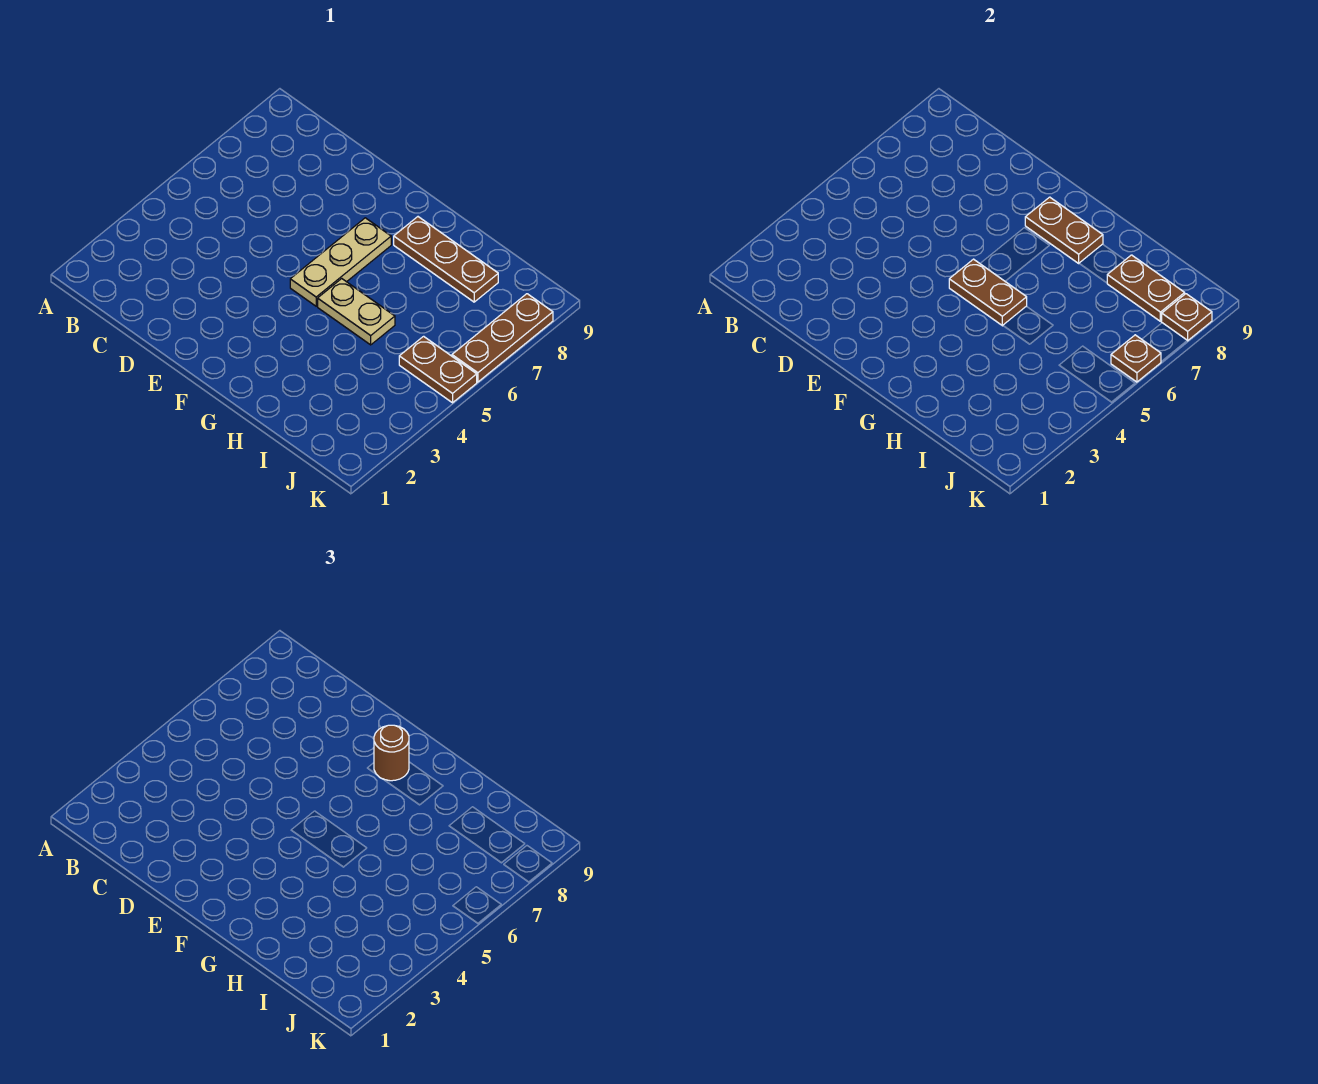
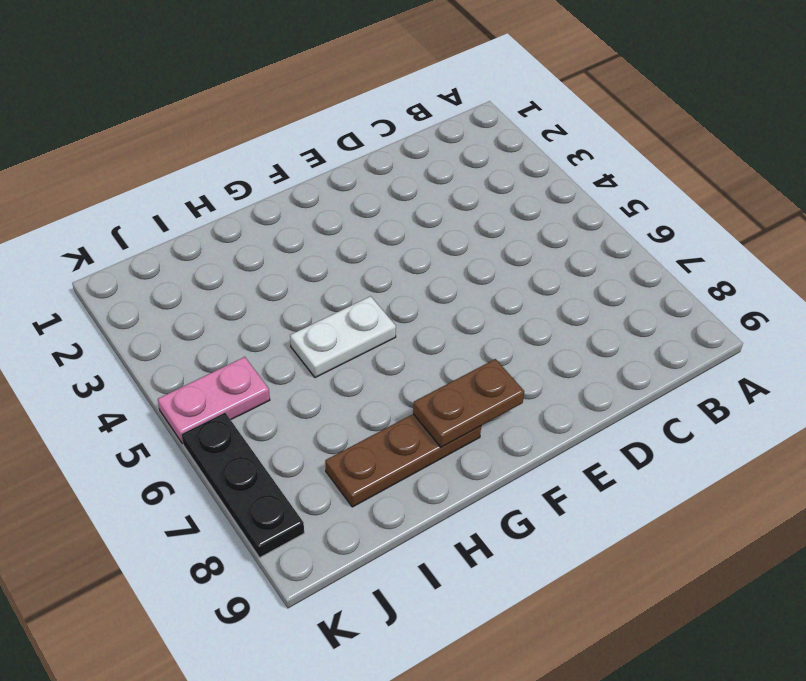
white 1x2 plate [290,296,396,378] -> tan 1x2 plate [318,279,395,345]
pink 1x2 plate [158,357,270,444] -> brown 1x2 plate [399,336,477,403]
black 1x3 plate [182,413,304,558] -> brown 1x3 plate [452,294,553,382]
none -> tan 1x3 plate [290,218,391,306]
none -> brown 1x2 plate [949,259,1027,326]

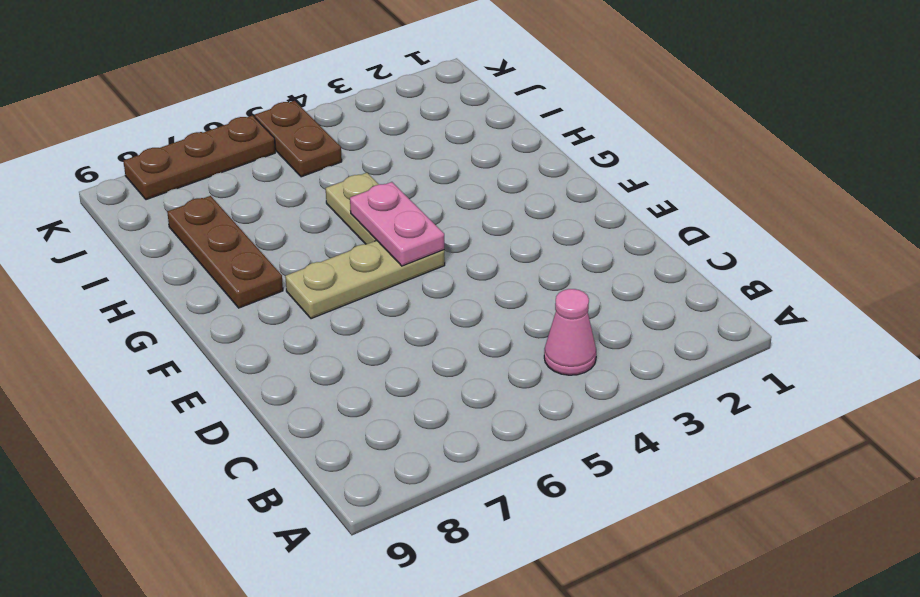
pink 1x1 cone [544,289,596,375] -> none
pink 1x2 plate [350,182,444,266] -> brown 1x2 plate [949,259,1027,326]
none -> brown 1x2 plate [1025,197,1103,263]
none -> brown 1x2 plate [1107,255,1185,321]

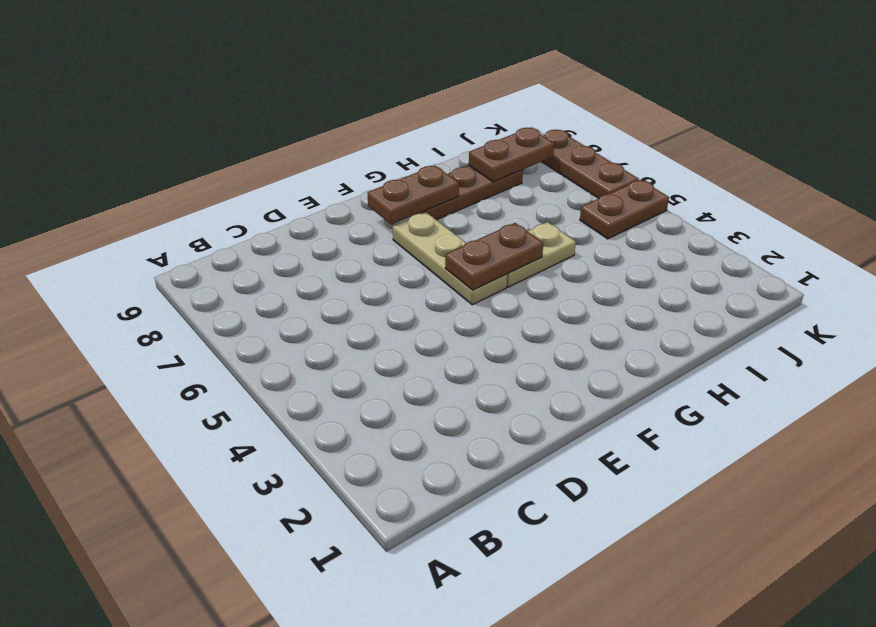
none -> brown 1x1 plate [1111,335,1161,382]
none -> brown 1x1 plate [1162,294,1212,341]

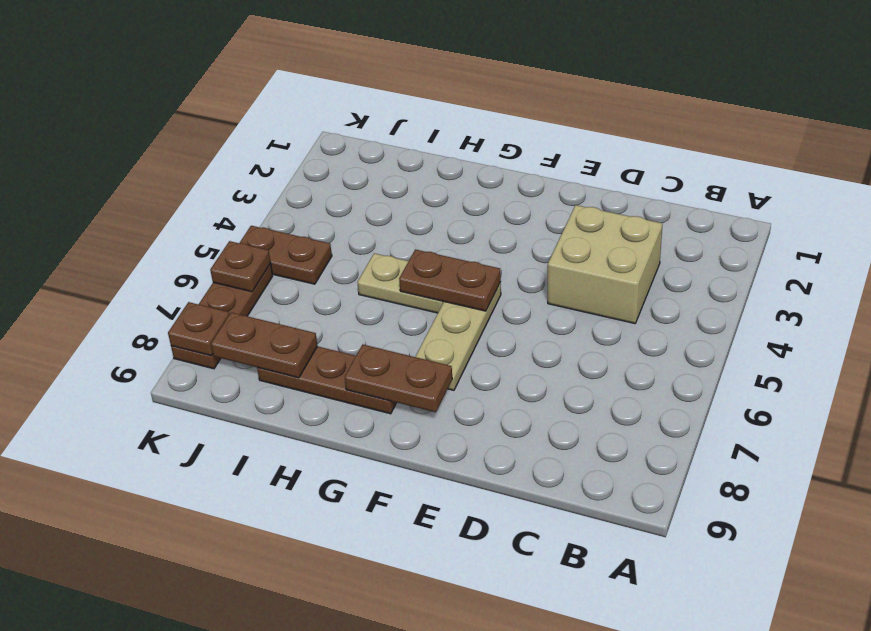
tan 2x2 brick [548,205,662,323] -> none
none -> brown 1x1 round brick [374,725,409,781]

